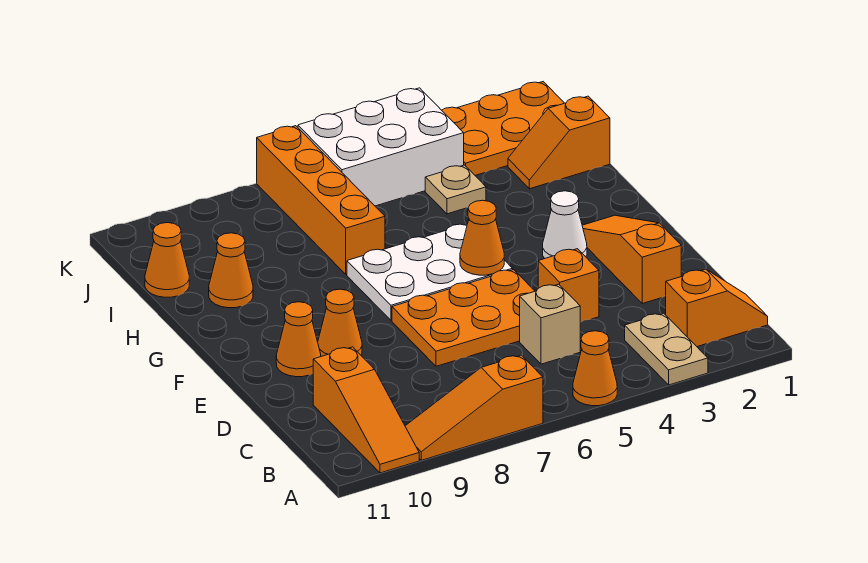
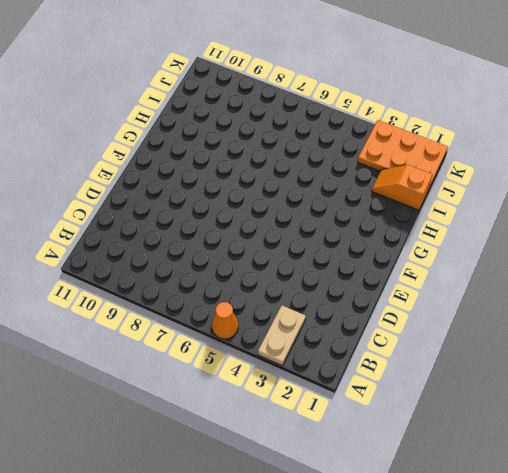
none -> orange 1x3 slope [405,355,543,460]
none -> orange 1x3 slope [313,347,419,473]
none -> orange 1x2 slope [666,269,768,347]

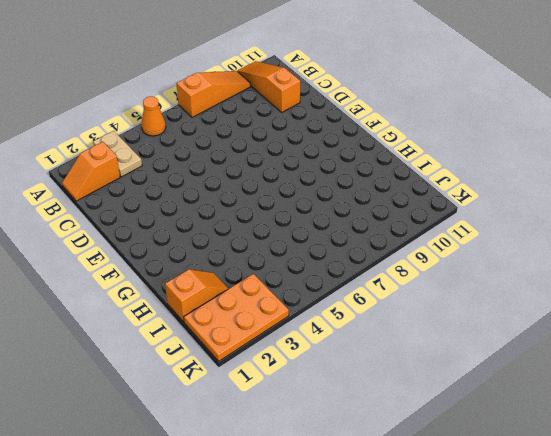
none -> tan 1x1 brick [520,284,580,364]
none -> orange 1x3 slope [582,215,681,303]
none -> orange 1x1 brick [538,249,599,322]

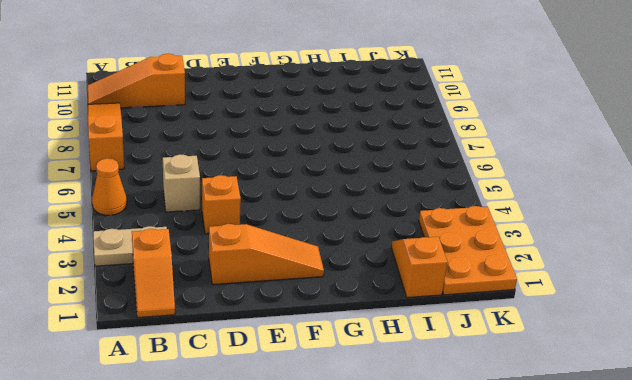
none -> orange 2x3 plate [392,270,535,366]
none -> orange 1x1 cone [318,289,362,356]
none -> orange 1x1 cone [276,302,321,377]

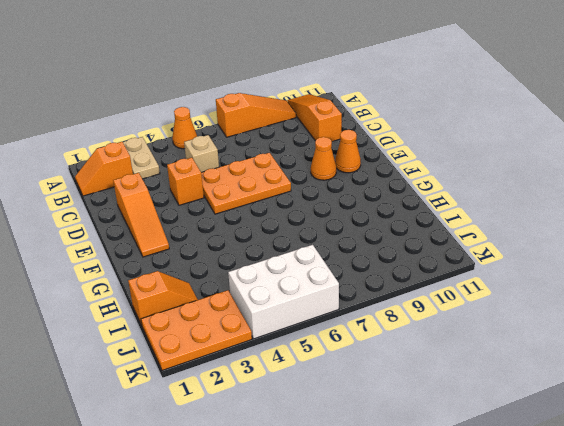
none -> white 1x1 cone [543,191,587,258]
none -> white 2x3 plate [347,224,513,320]
none -> orange 1x4 brick [257,126,385,274]

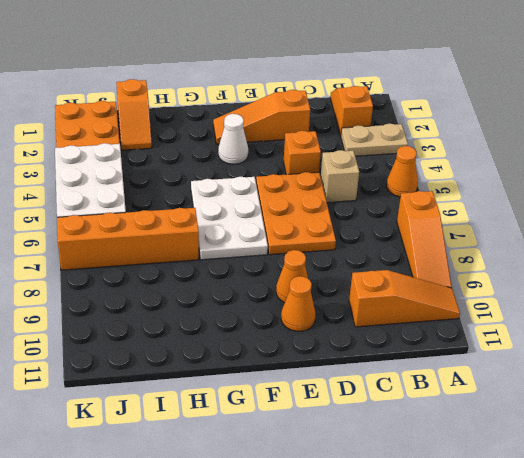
none -> orange 1x1 cone [209,233,253,308]
none -> tan 1x1 plate [425,165,486,214]
none -> orange 1x1 cone [145,223,189,297]

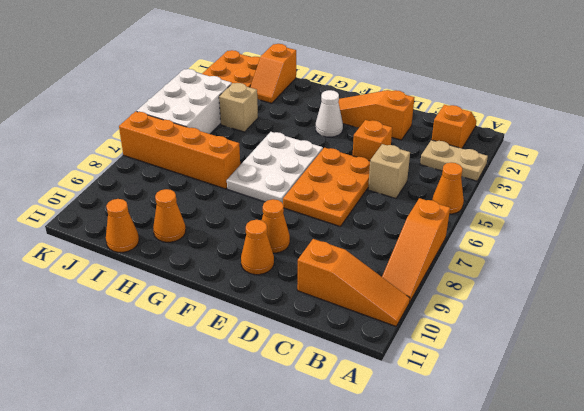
tan 1x1 brick [219,83,258,132] -> tan 1x1 plate [425,165,486,214]
none -> orange 1x1 cone [460,200,504,275]

